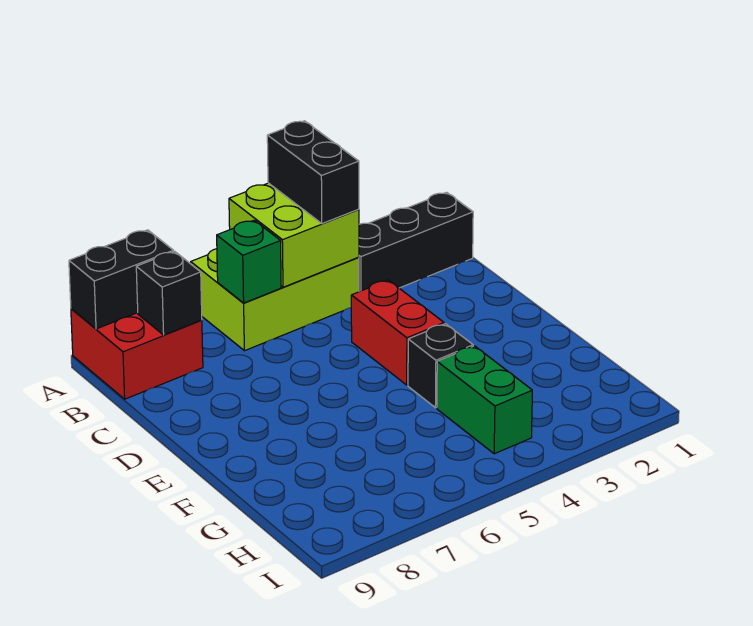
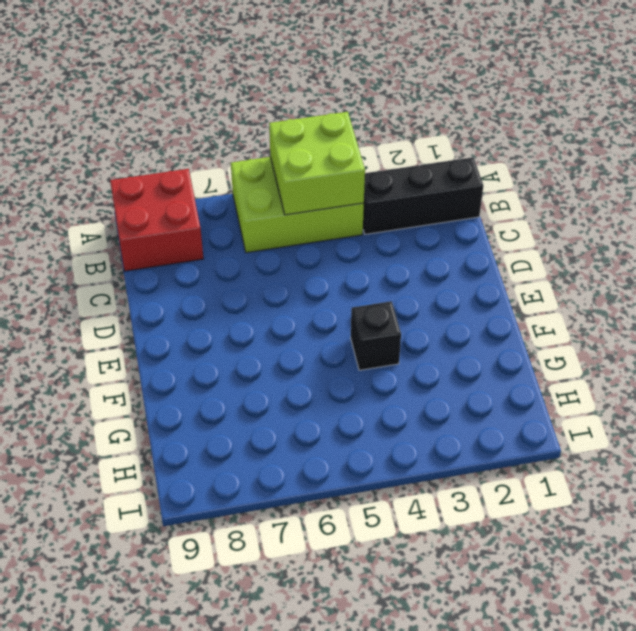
none -> red 1x2 brick [351,280,444,385]
none -> green 1x2 brick [437,346,532,454]

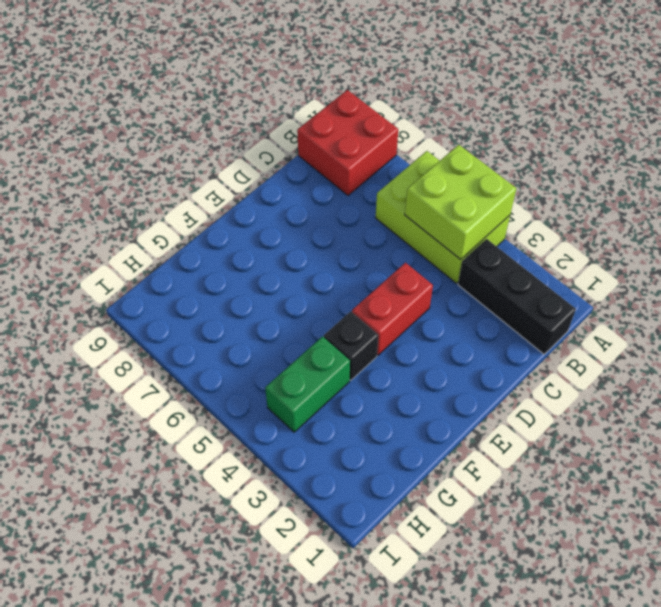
none -> black 1x2 brick [69,230,173,329]
none -> green 1x1 brick [217,220,281,303]

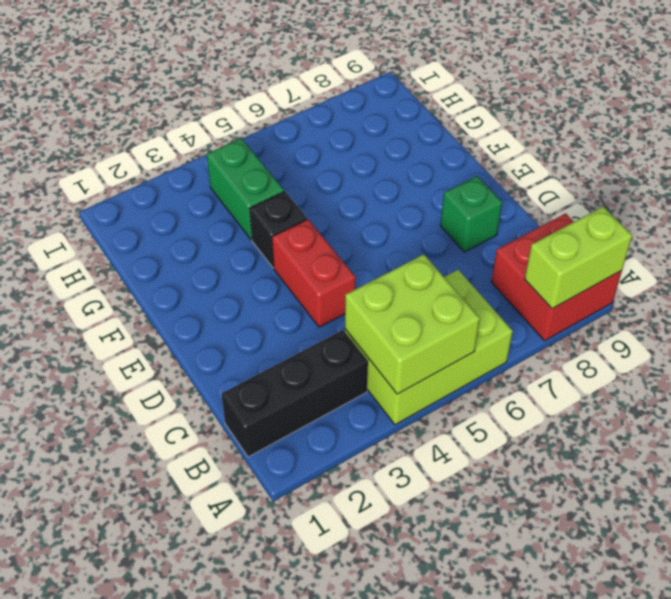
lime 1x2 brick [525,207,632,309] -> black 1x2 brick [69,230,173,329]
green 1x1 brick [441,176,502,252] -> green 1x1 brick moved to [217,220,281,303]
none -> black 1x1 brick [136,251,202,335]
none -> black 1x2 brick [267,121,359,224]

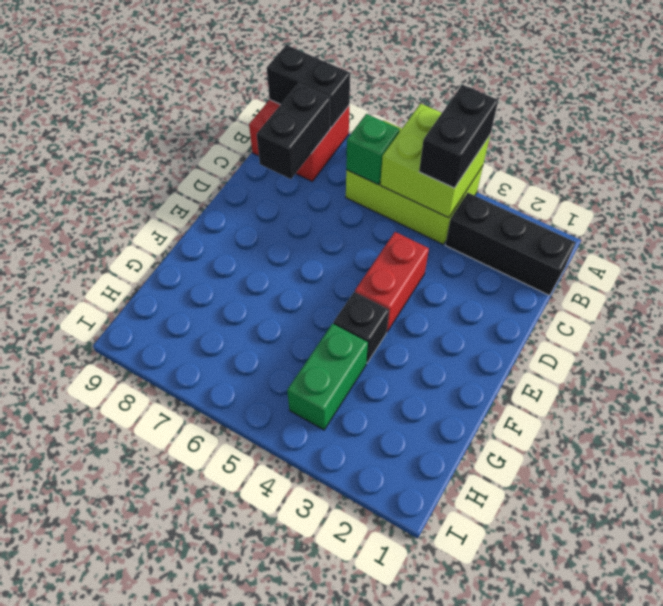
black 1x2 brick [257,83,330,179] -> black 1x1 brick [136,251,202,335]

